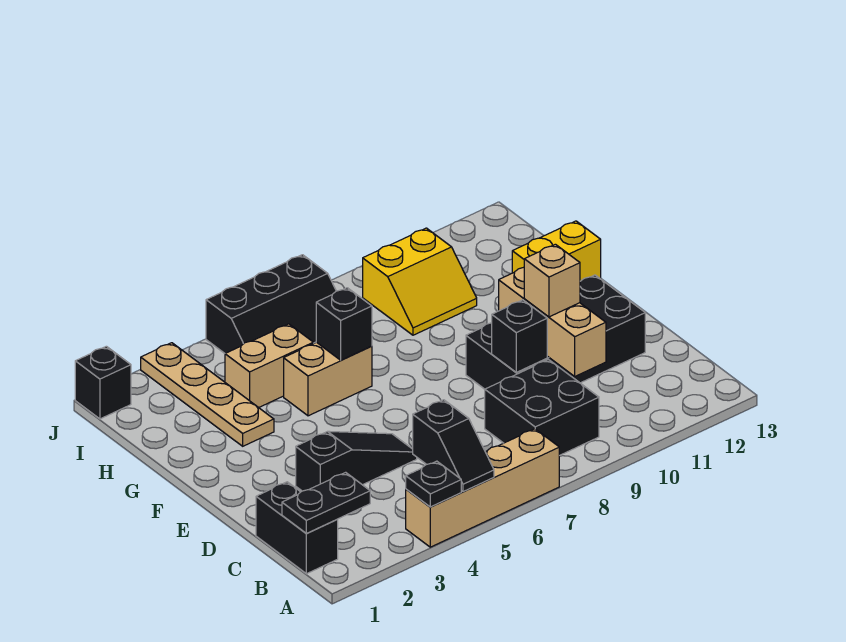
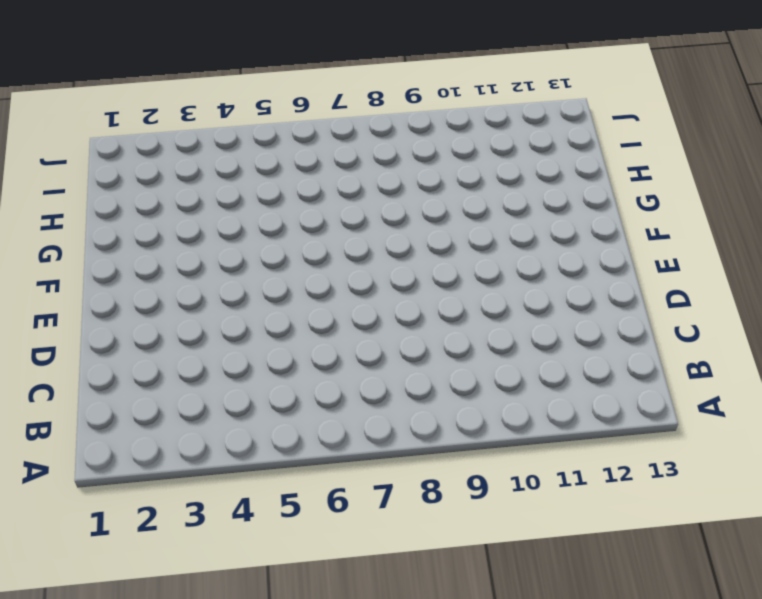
none -> tan 1x4 brick [406,429,559,547]
none -> black 1x2 brick [256,482,338,574]
none -> black 2x2 brick [485,360,599,456]

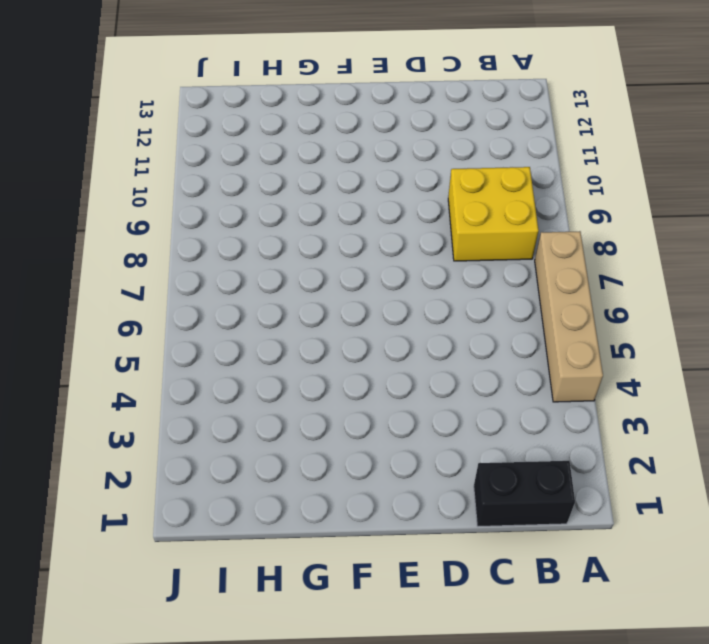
yellow 2x2 brick [448,167,539,261] -> black 2x2 brick [485,360,599,456]
none -> black 1x3 slope [296,431,417,491]
none -> black 2x4 brick [466,275,645,389]
none -> tan 1x4 plate [141,343,274,446]

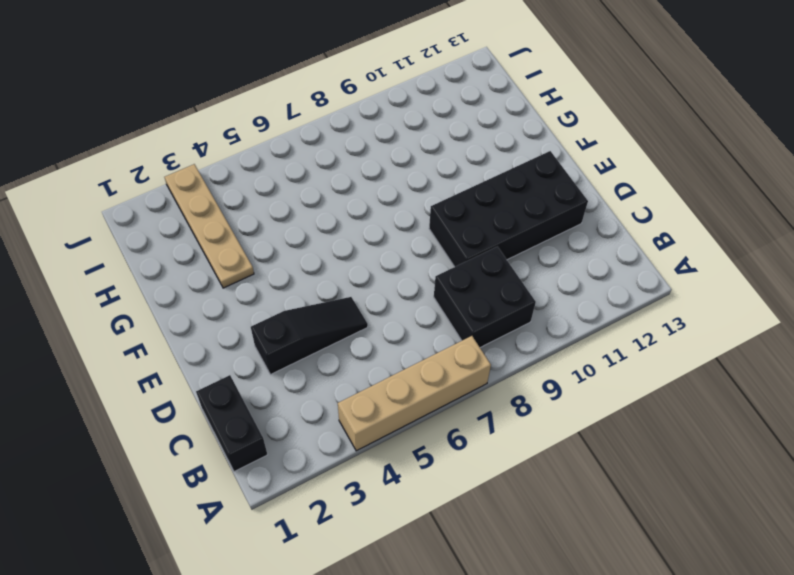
none -> tan 1x2 brick [284,342,372,416]
none -> yellow 1x2 brick [512,221,601,281]
none -> tan 1x2 brick [225,324,313,408]

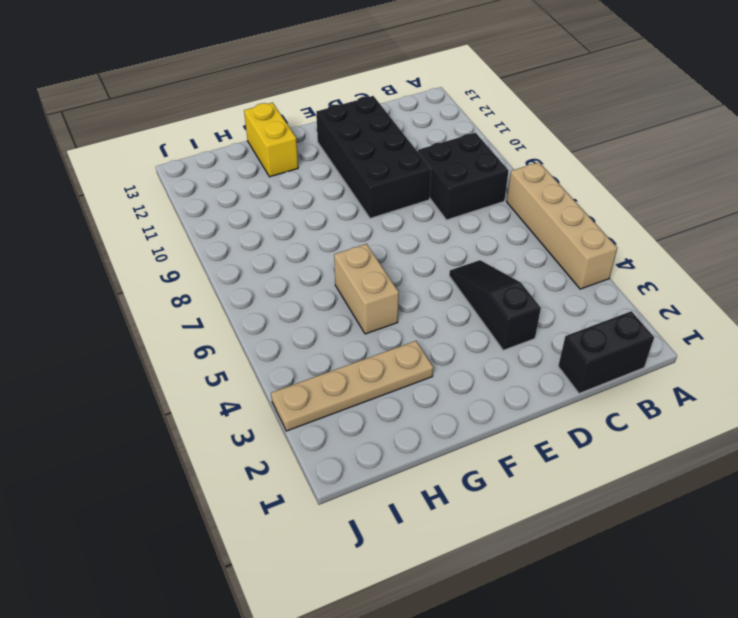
none -> tan 1x2 brick [225,324,313,408]
none -> yellow 2x2 slope [363,228,477,335]
none -> black 2x3 slope [206,255,336,353]

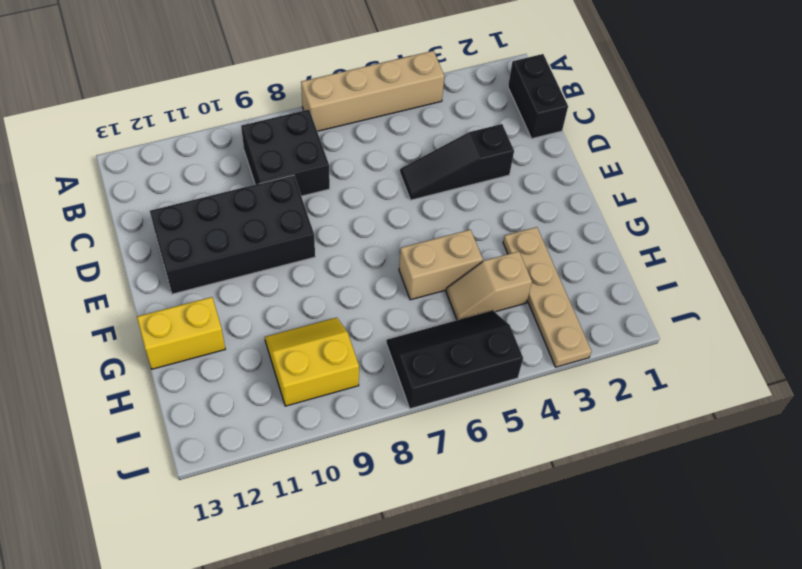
tan 1x2 slope [446,251,532,320] -> tan 1x2 brick [225,324,313,408]
none -> black 1x1 brick [75,346,131,419]
none -> black 1x1 plate [406,461,461,507]
none -> black 1x2 slope [413,400,494,492]

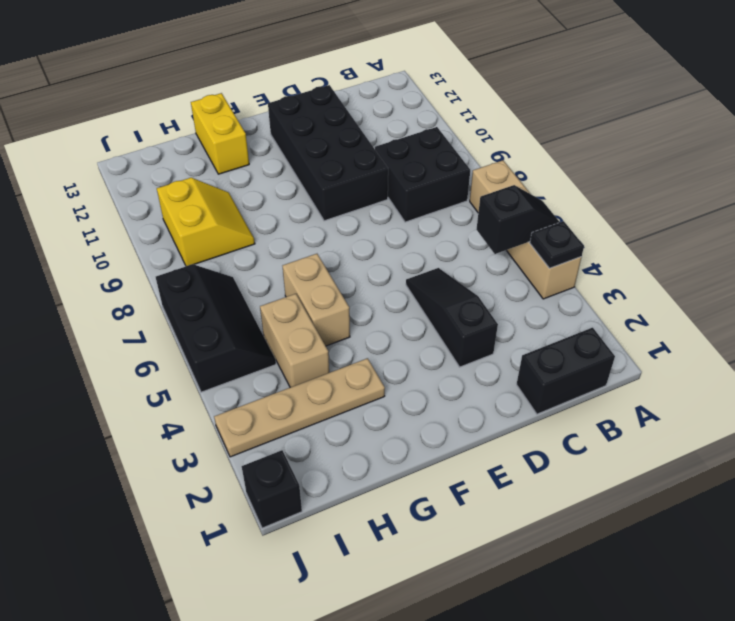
none -> black 1x2 plate [282,472,370,533]
none -> tan 1x3 brick [499,267,606,376]
none -> black 1x1 brick [492,300,547,373]

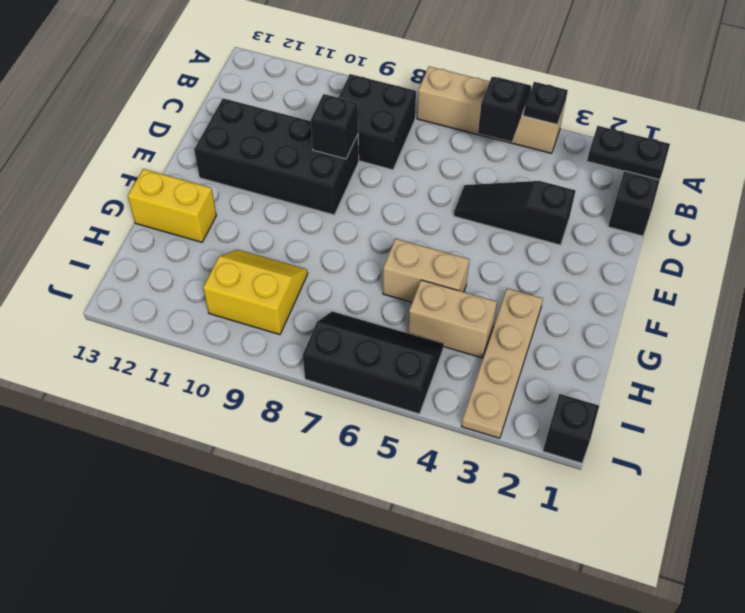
none -> tan 1x3 brick [499,267,606,376]
none -> black 1x1 brick [316,288,372,360]
none -> tan 1x1 brick [524,244,580,317]

